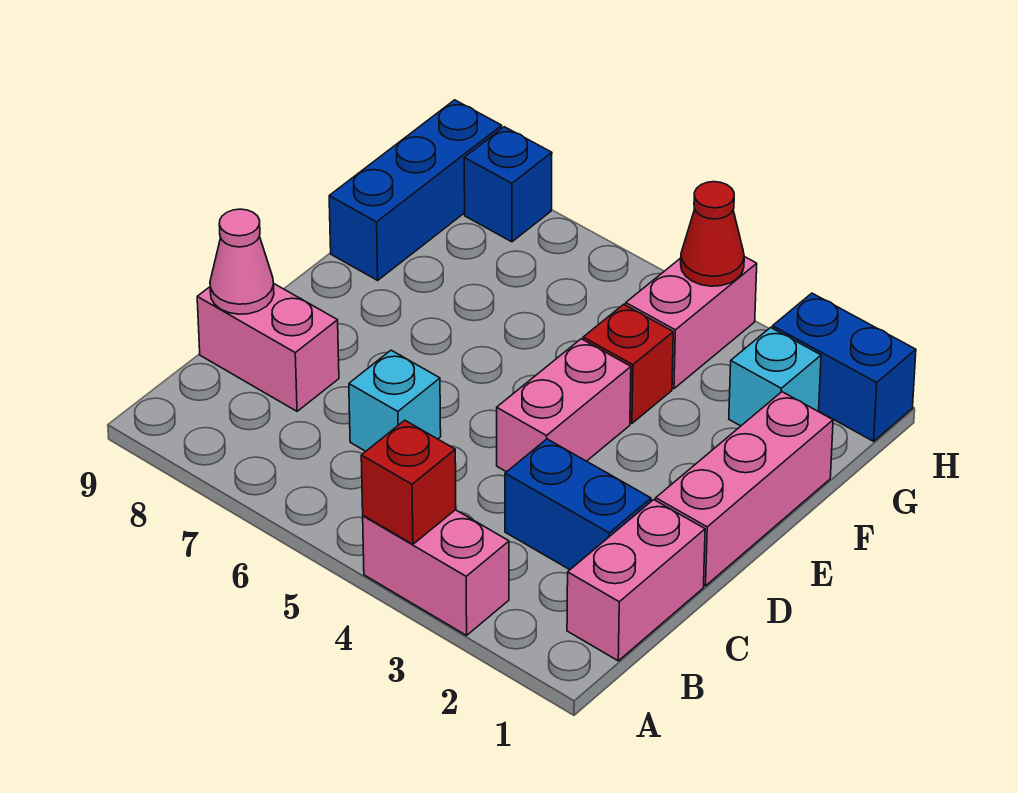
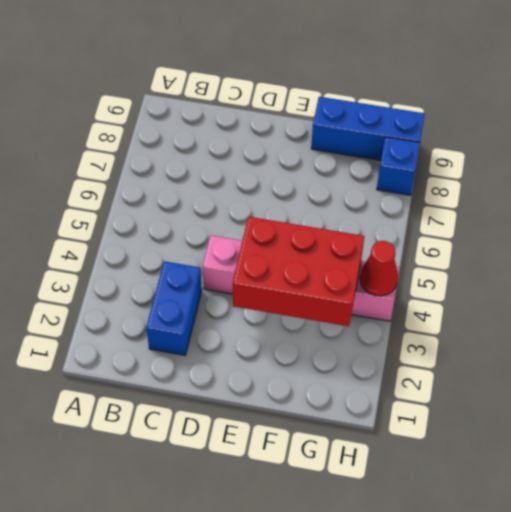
red 2x3 brick [233,217,364,326] -> none
none -> pink 1x2 brick [363,510,509,635]
none -> pink 1x2 brick [567,500,705,661]
none -> cyan 1x1 brick [349,350,441,451]

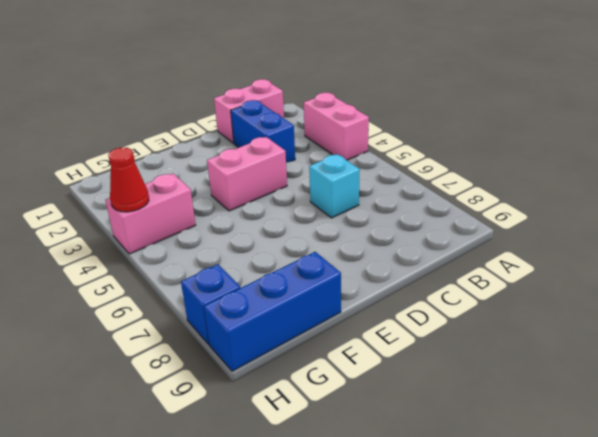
none -> pink 1x2 brick [197,283,339,411]
none -> pink 1x3 brick [656,392,833,586]
none -> red 1x1 brick [583,304,673,423]

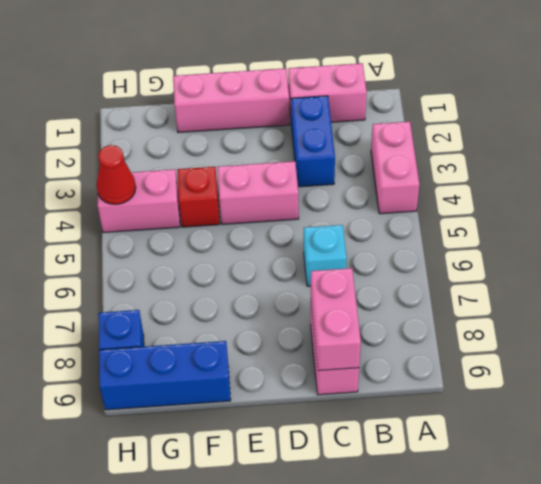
pink 1x2 brick [311,268,361,371] -> pink 1x1 cone [210,209,274,314]
none -> cyan 1x1 brick [729,328,821,426]
none -> blue 1x2 brick [772,293,916,441]
none -> red 1x1 brick [361,420,456,544]

